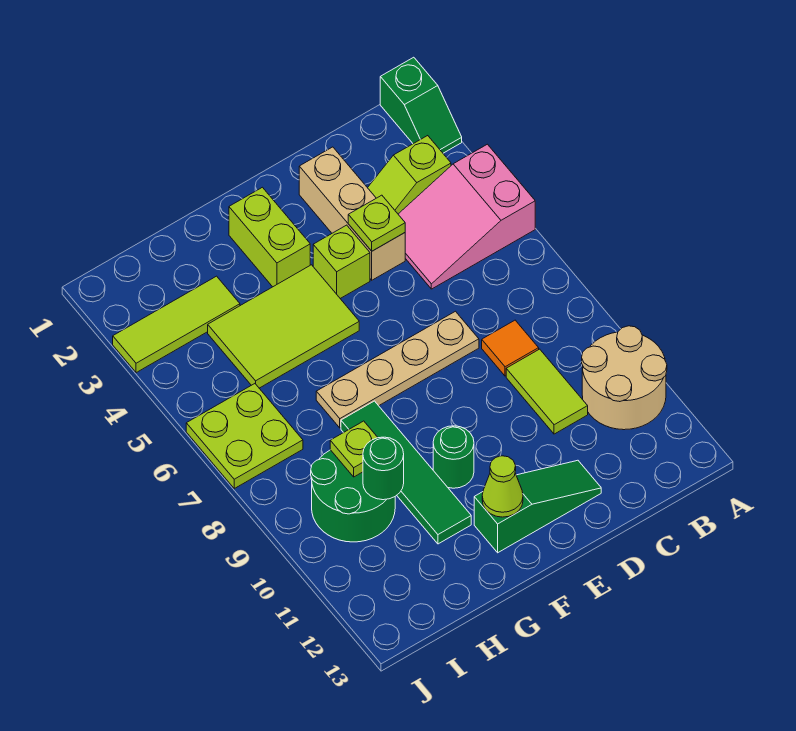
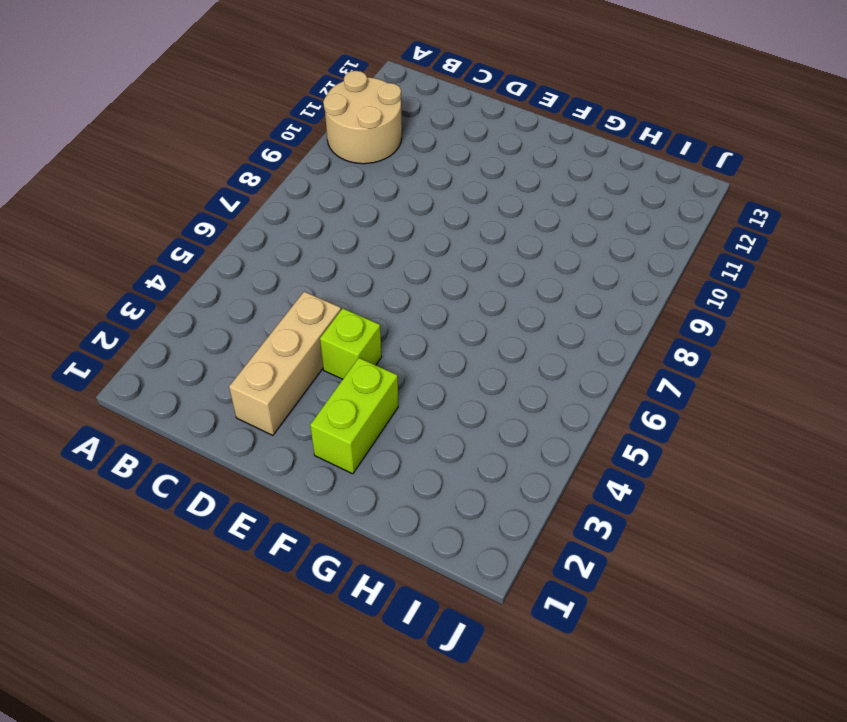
none -> green 1x2 slope [380,57,462,153]
none -> pink 2x3 slope [398,144,535,289]
none -> lime 1x2 slope [368,136,451,214]

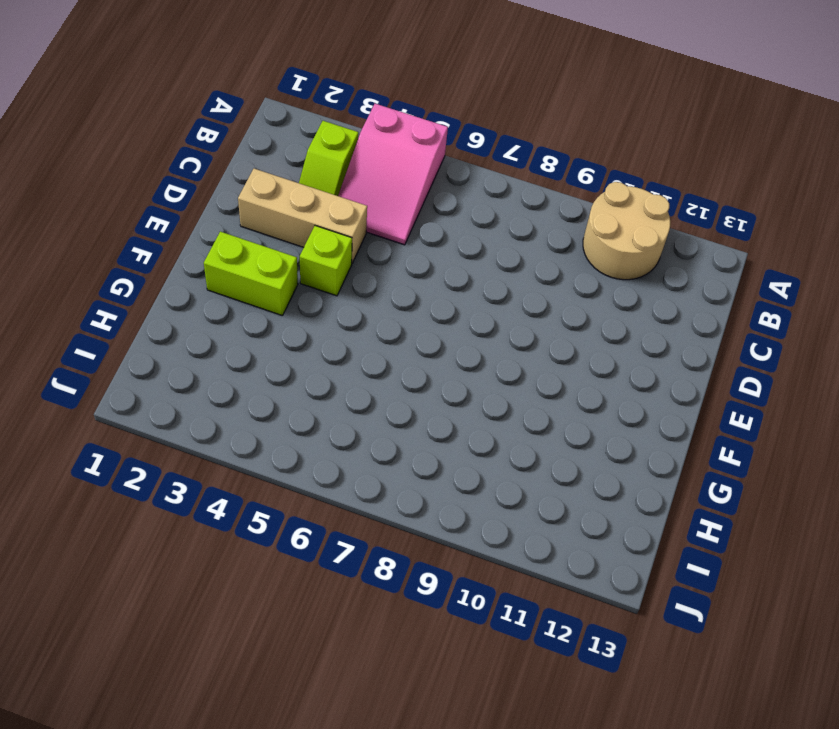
none -> green 1x2 slope [380,57,462,153]
none -> orange 1x1 tile [482,320,539,376]
none -> lime 1x2 tile [506,349,588,434]

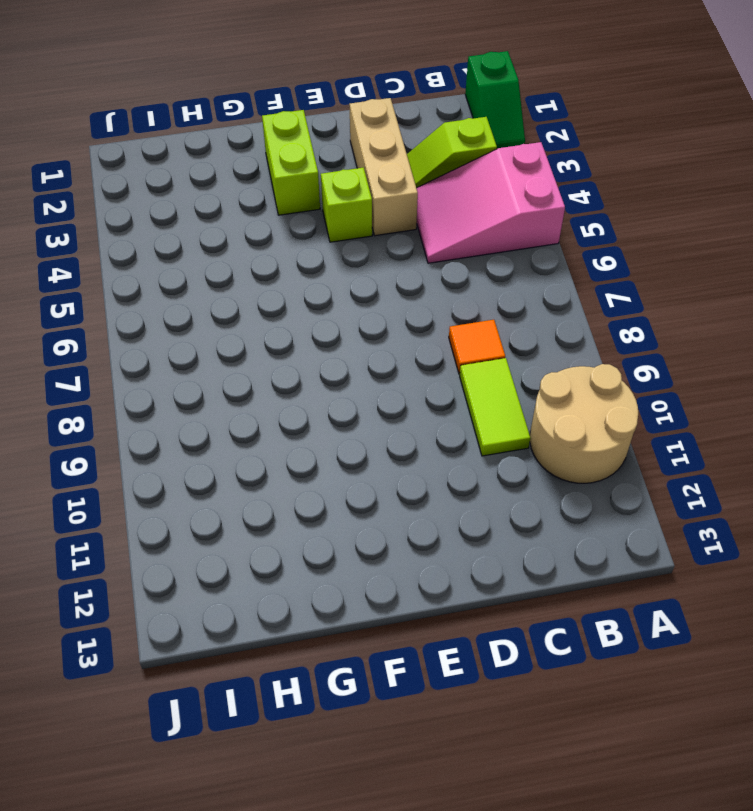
none -> tan 1x4 plate [316,311,479,428]
none -> green 1x3 slope [474,460,601,553]
none -> lime 2x3 tile [208,265,359,388]

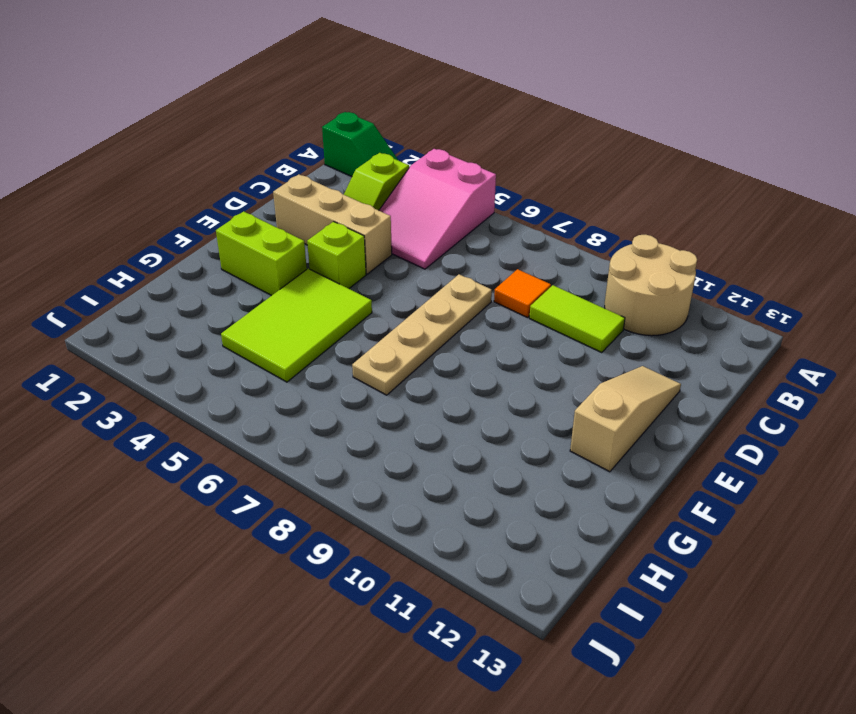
tan 1x3 slope [570,366,681,472] -> green 1x3 slope [474,460,601,553]
none -> green 1x1 round brick [433,426,474,488]
none -> green 1x4 tile [341,401,471,544]
none -> lime 1x3 tile [113,276,240,373]

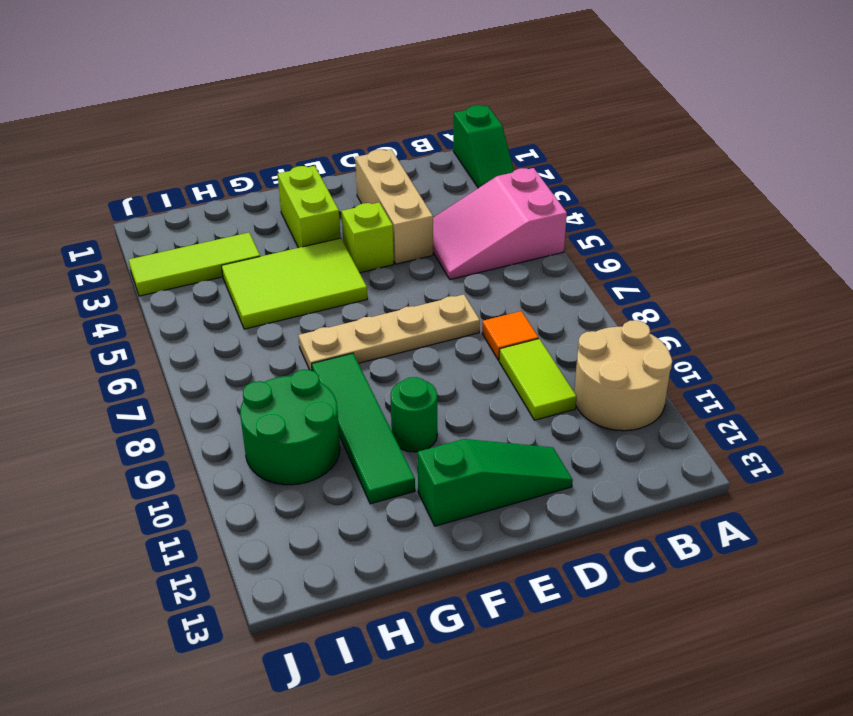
none -> lime 1x2 slope [368,136,451,214]
none -> lime 2x2 plate [186,384,303,488]
none -> lime 1x1 plate [348,195,405,251]

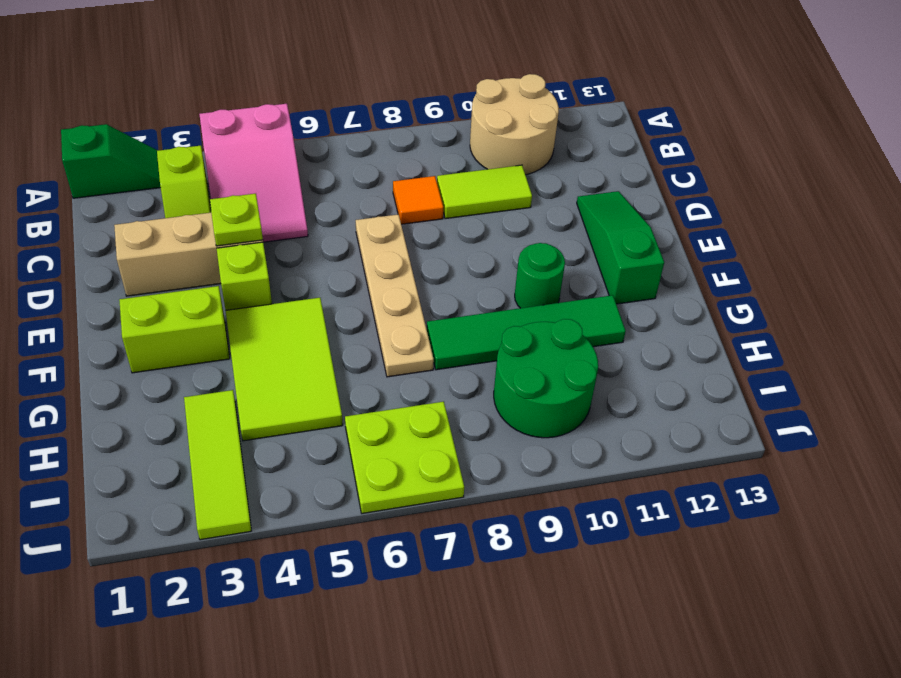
none -> lime 1x1 cone [482,456,523,517]
none -> lime 1x1 plate [330,421,378,477]
none -> green 1x1 round brick [363,437,404,500]

